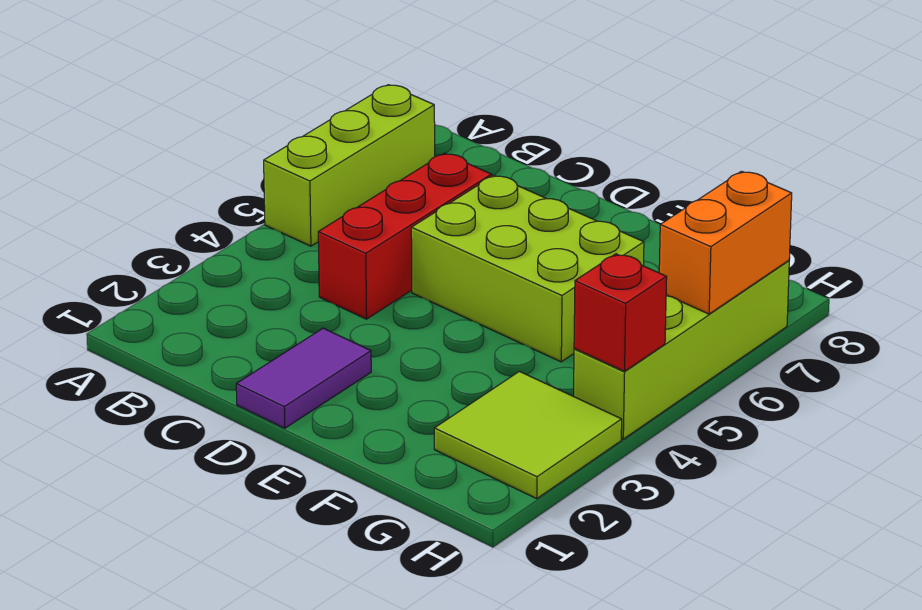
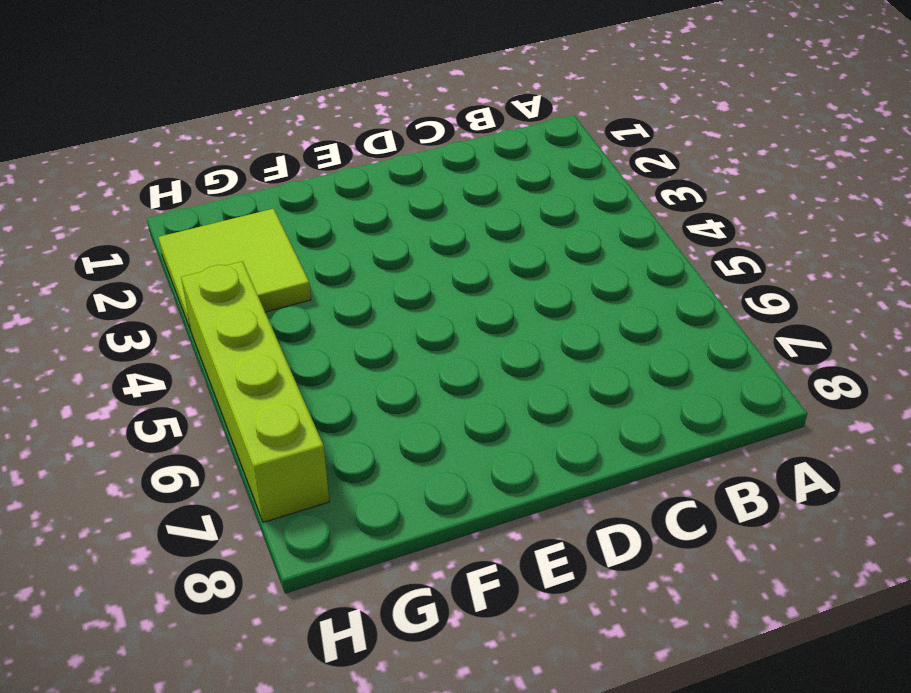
none -> lime 1x3 brick [264,85,435,246]
none -> red 1x3 brick [318,153,492,319]

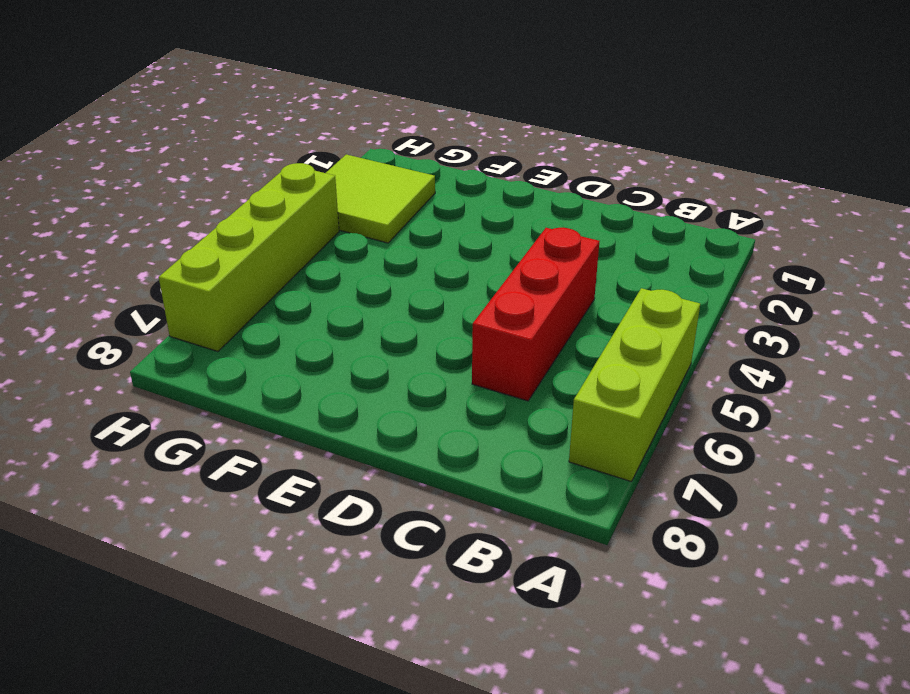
none -> purple 1x2 tile [236,328,371,428]
none -> lime 2x3 brick [411,175,644,362]

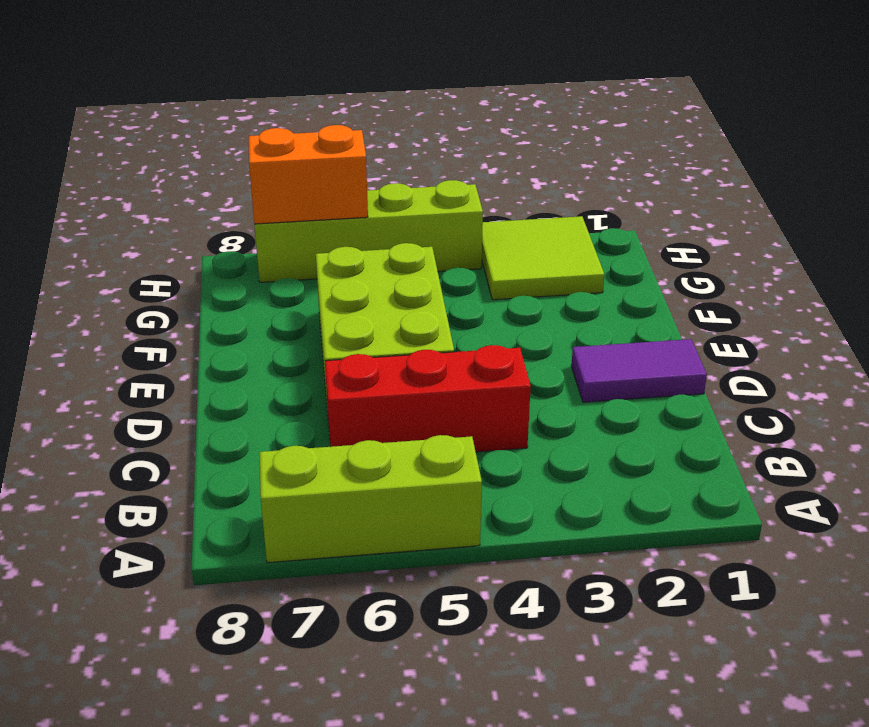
none -> red 1x1 brick [574,254,667,371]

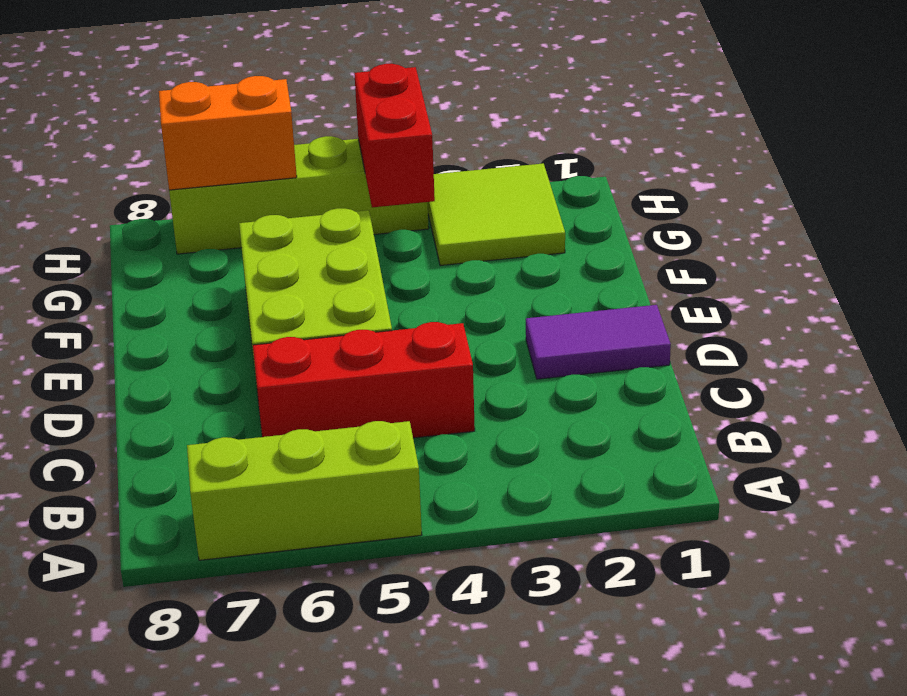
red 1x2 brick [354,64,435,207] -> red 1x1 brick [574,254,667,371]

